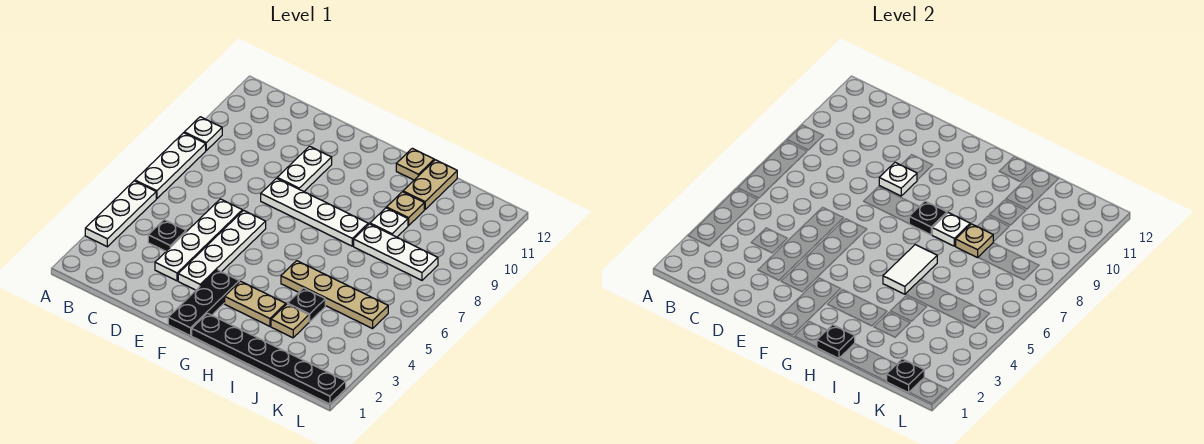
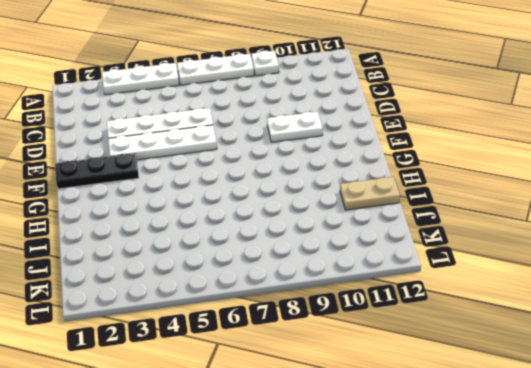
none -> black 1x1 plate [148,220,186,251]
none -> white 1x4 plate [261,178,368,246]
none -> black 1x6 plate [192,313,346,404]

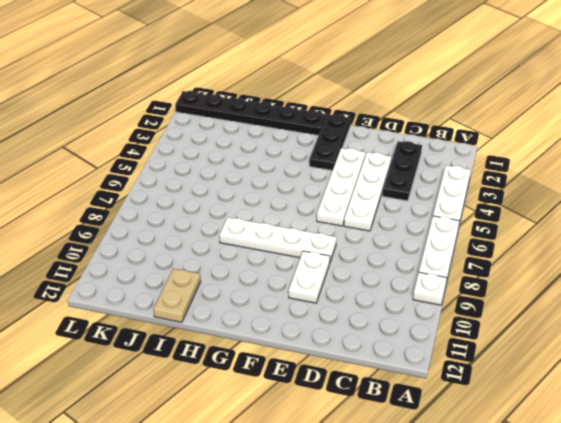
black 1x3 plate [382,141,422,201] -> black 1x1 plate [148,220,186,251]
none -> tan 1x2 plate [225,281,286,326]
none -> tan 1x4 plate [281,261,388,329]
none -> tan 1x1 plate [396,148,434,180]

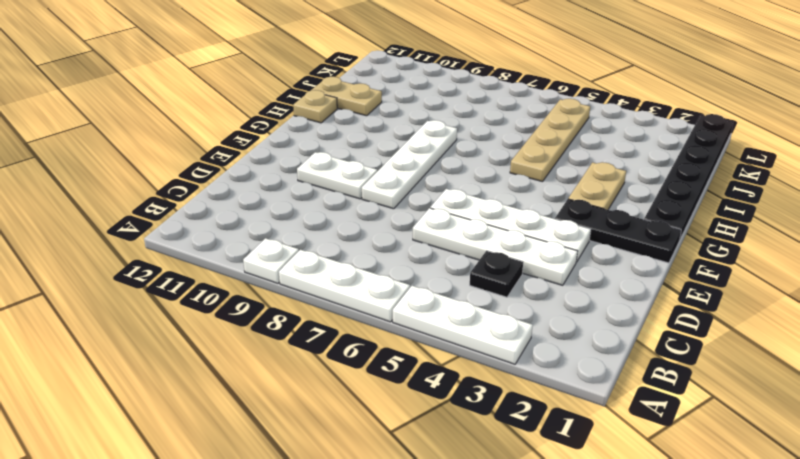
none -> tan 1x1 plate [271,304,309,338]
none -> black 1x1 plate [288,288,325,322]
none -> white 1x3 plate [354,224,438,280]

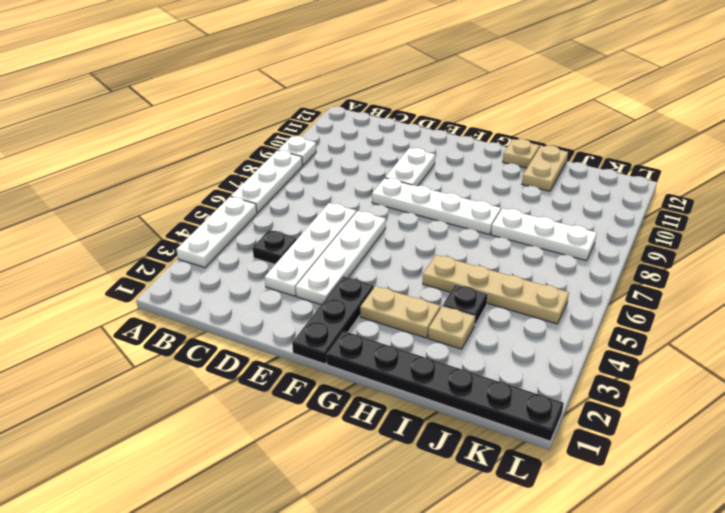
none -> white 1x1 plate [370,208,408,237]
none -> tan 1x1 plate [387,192,424,226]
none -> white 1x1 plate [879,162,917,196]

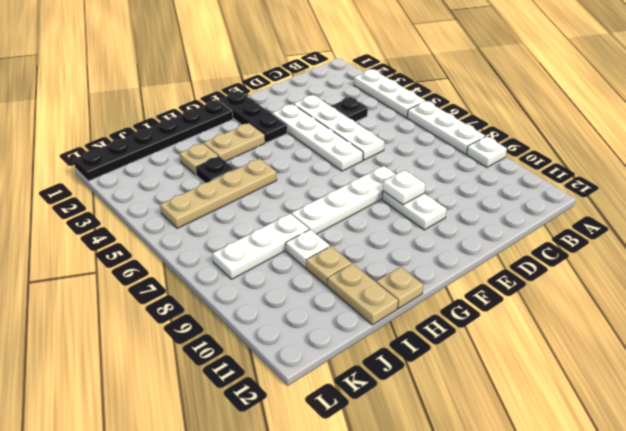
none -> black 1x1 plate [909,201,947,235]
none -> black 1x1 plate [817,325,855,358]
none -> white 1x2 tile [883,245,937,294]

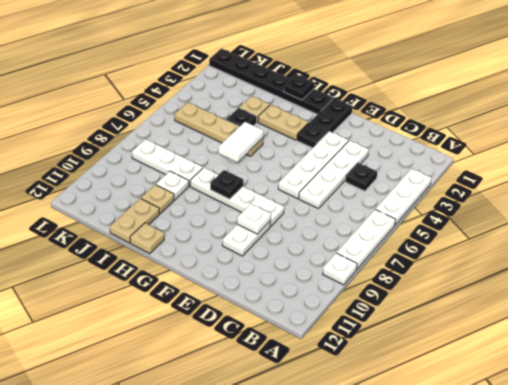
none -> white 1x1 plate [932,213,970,246]
none -> tan 1x1 plate [956,224,993,258]
none -> black 1x1 plate [886,359,924,393]

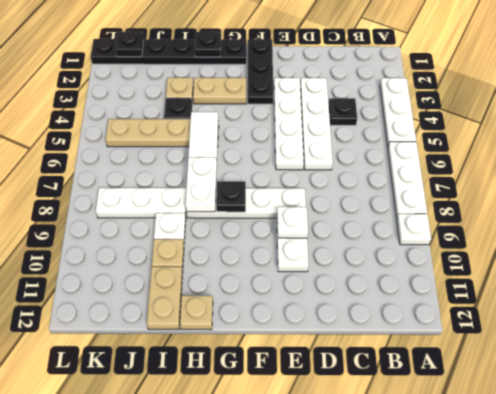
white 1x2 plate [186,157,217,212] -> white 1x1 plate [932,213,970,246]
none -> tan 1x1 plate [956,224,993,258]

